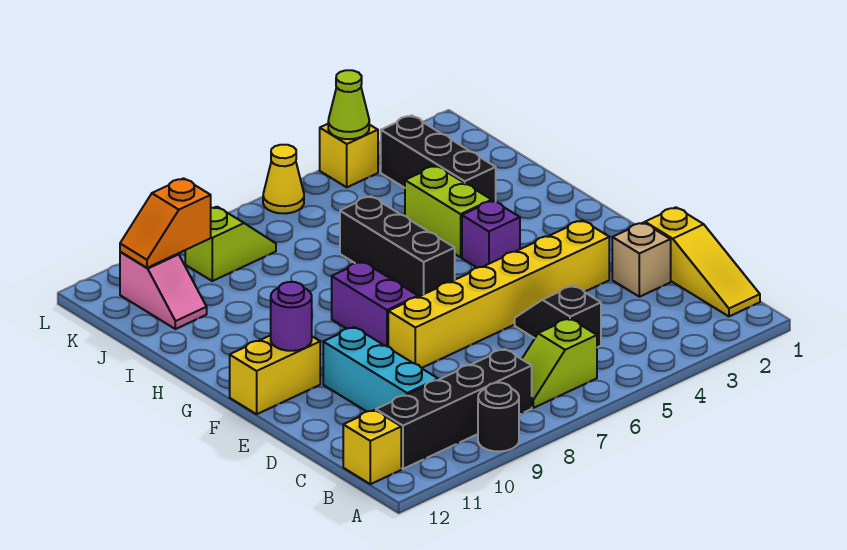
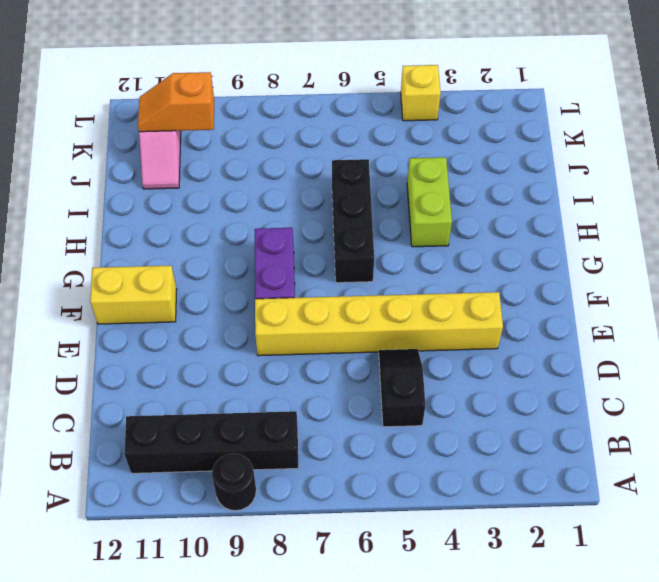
none -> yellow 1x3 slope [645,207,760,316]
none -> lime 1x2 slope [522,319,597,408]
none -> yellow 1x1 brick [343,410,401,484]

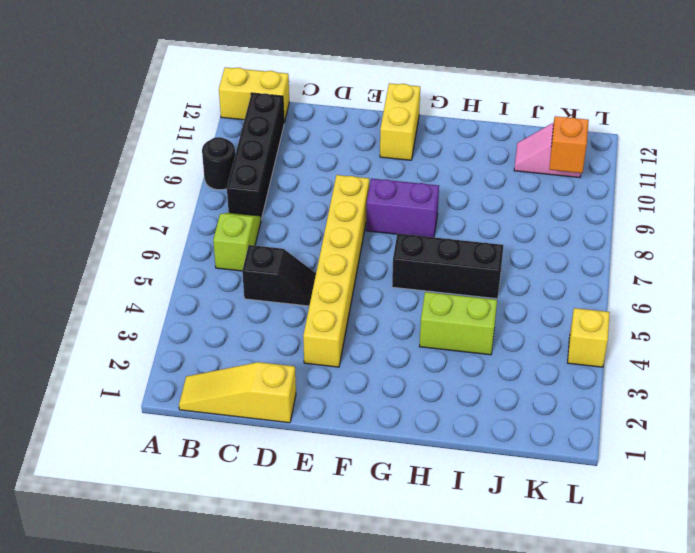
yellow 1x2 brick [219,67,289,123] -> yellow 1x1 brick [343,410,401,484]
none -> cyan 1x3 brick [323,327,438,412]
none -> tan 1x1 brick [612,223,671,297]
none -> purple 1x1 brick [462,201,520,268]

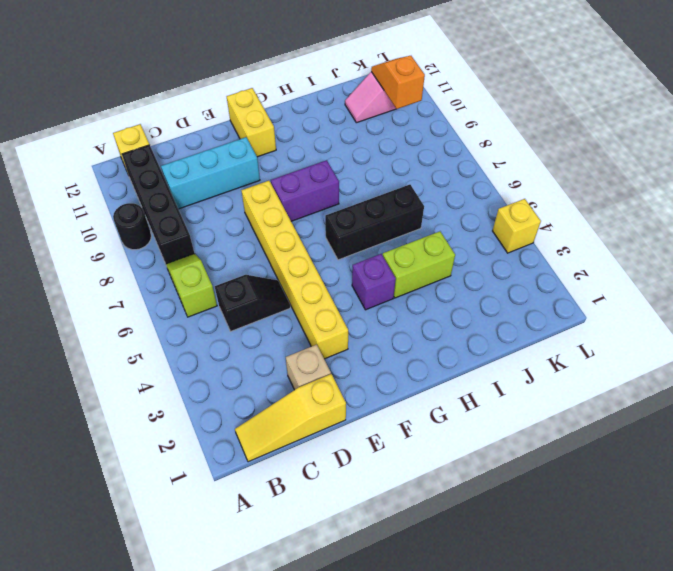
none -> black 1x3 brick [381,115,496,202]
none -> lime 1x2 slope [185,207,276,281]
none -> yellow 1x1 cone [263,145,304,214]

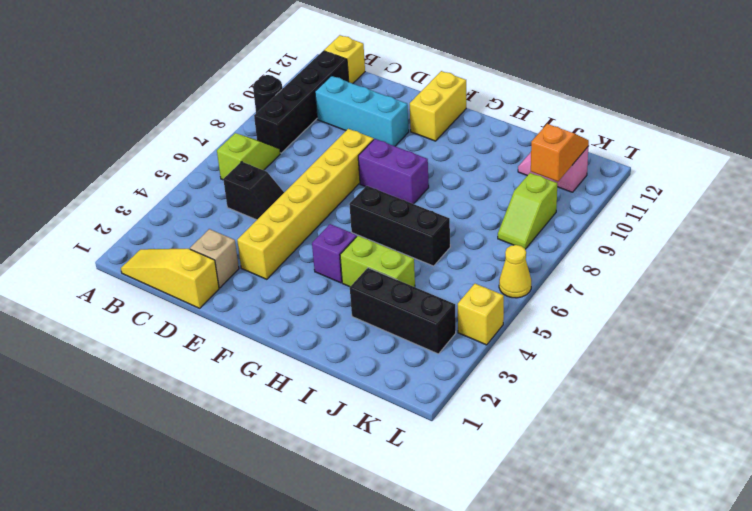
none -> purple 1x1 round brick [271,282,312,351]
none -> lime 1x1 cone [328,70,369,139]

